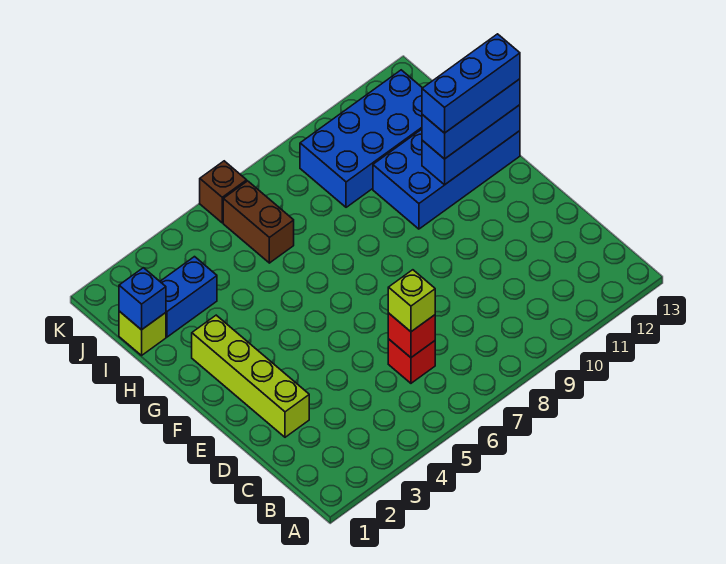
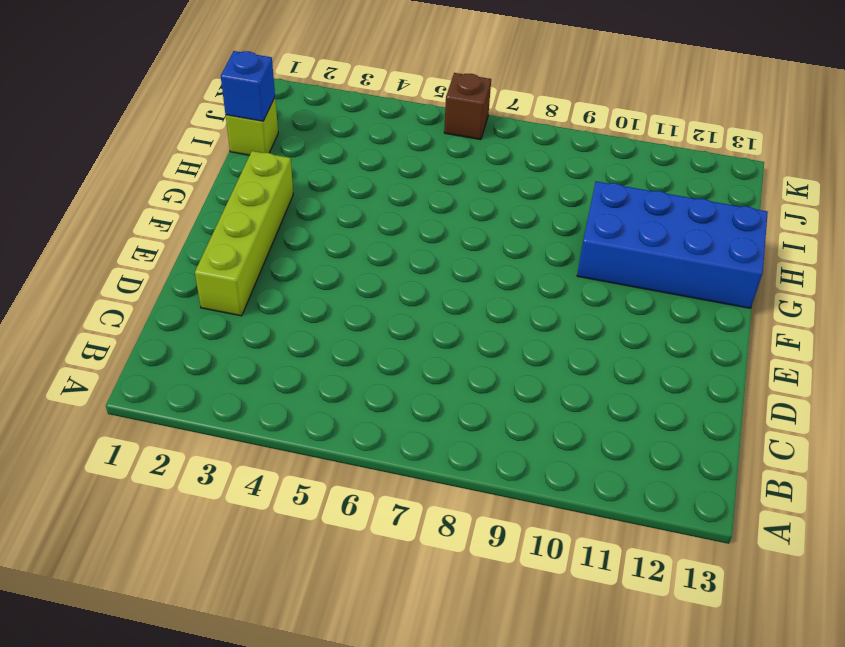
none -> red 1x1 brick [388,339,435,383]
none -> blue 1x2 brick [160,257,217,337]
none -> brown 1x2 brick [223,181,294,263]

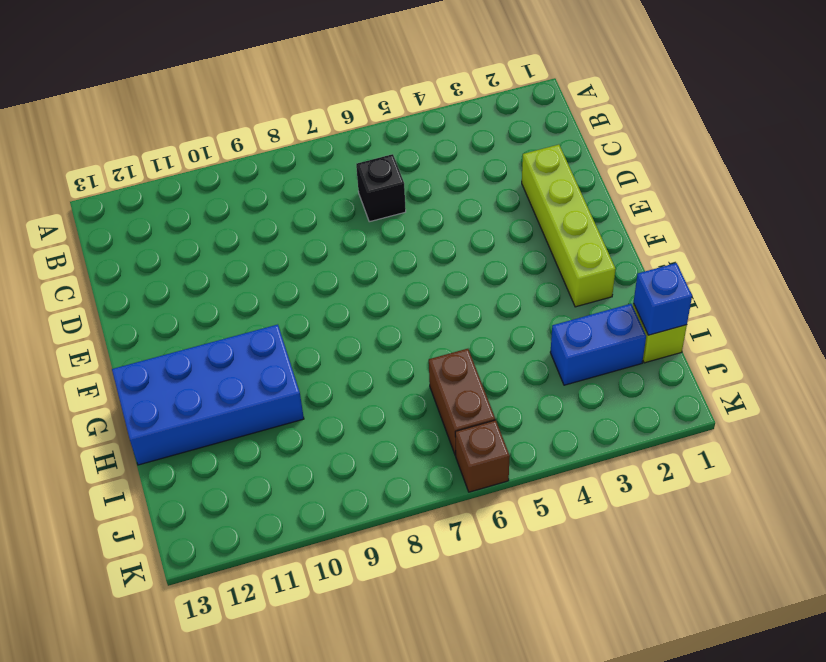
black 1x1 brick [356,154,406,222] -> red 1x1 brick [388,339,435,383]
none -> blue 2x4 brick [300,70,422,207]
none -> red 1x1 brick [388,313,435,357]
none -> blue 1x3 brick [422,105,520,185]

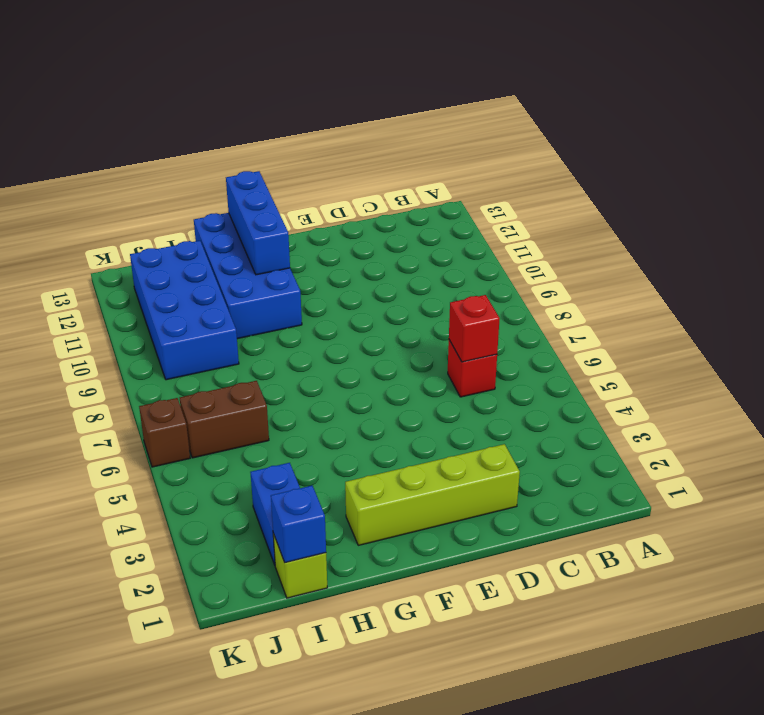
none -> lime 1x1 brick [388,270,435,332]
none -> blue 1x3 brick [422,79,520,159]
none -> blue 1x3 brick [422,34,520,133]

